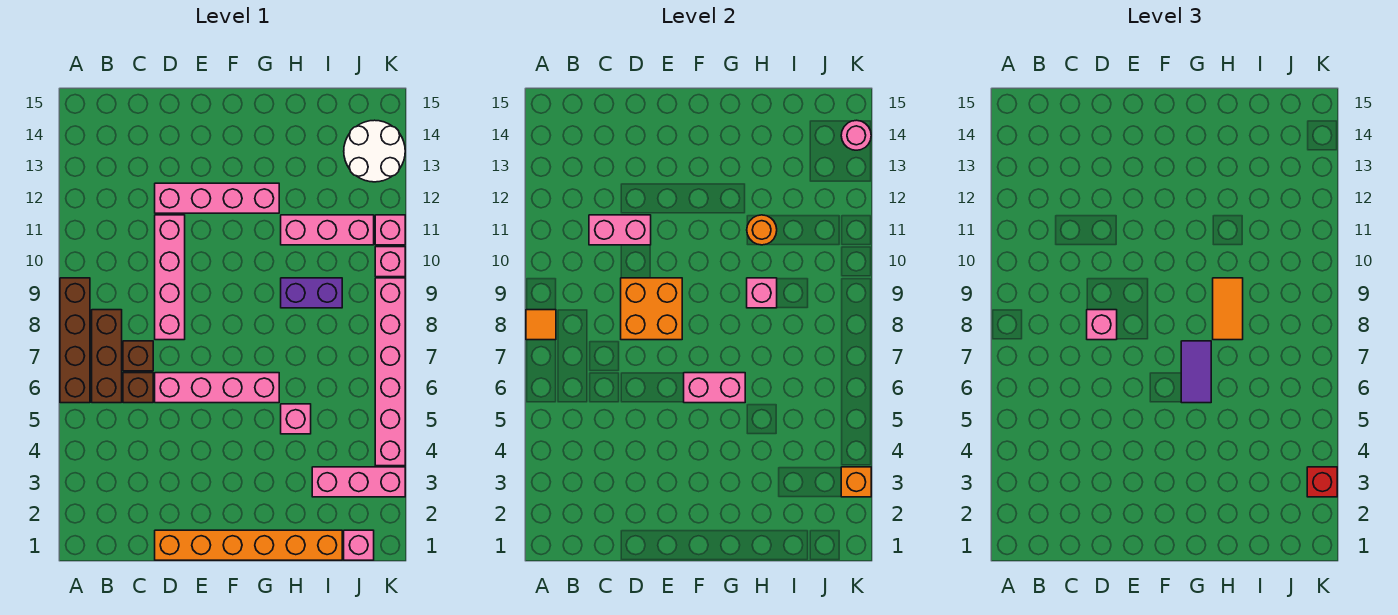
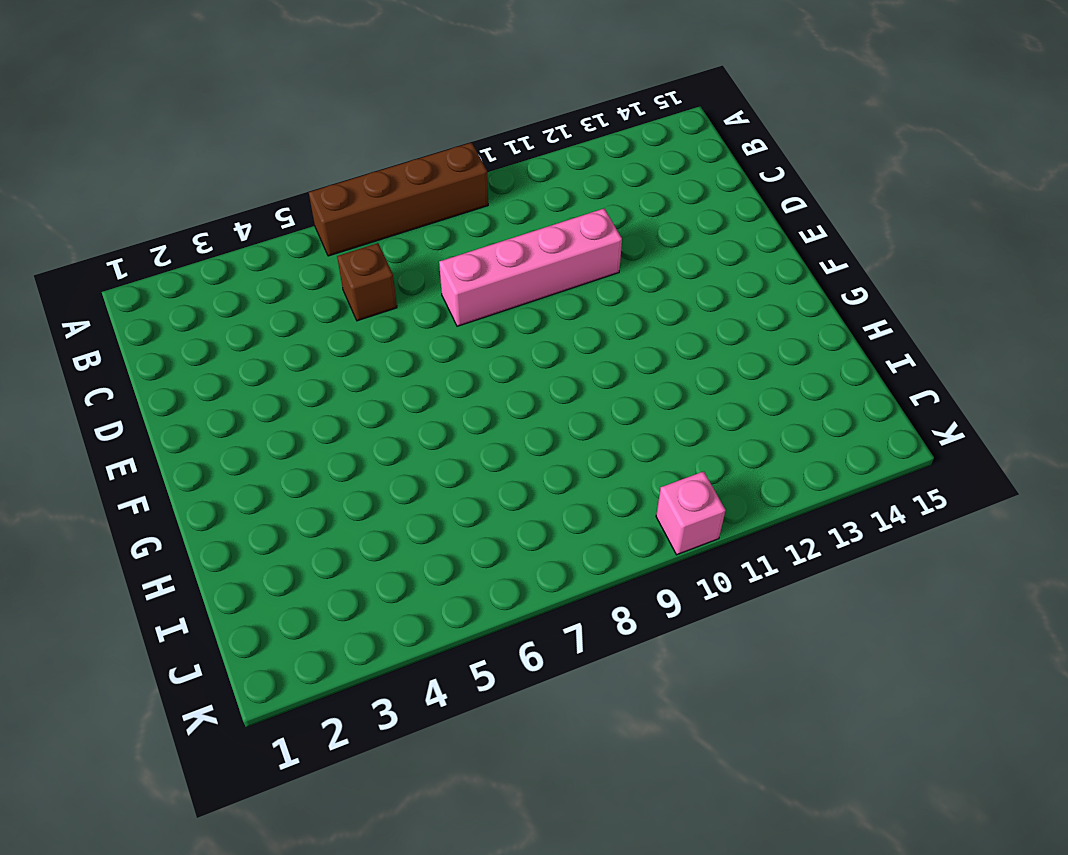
none -> brown 1x3 brick [92,310,122,403]
none -> brown 1x1 brick [123,341,153,371]
none -> orange 1x6 brick [155,530,342,560]

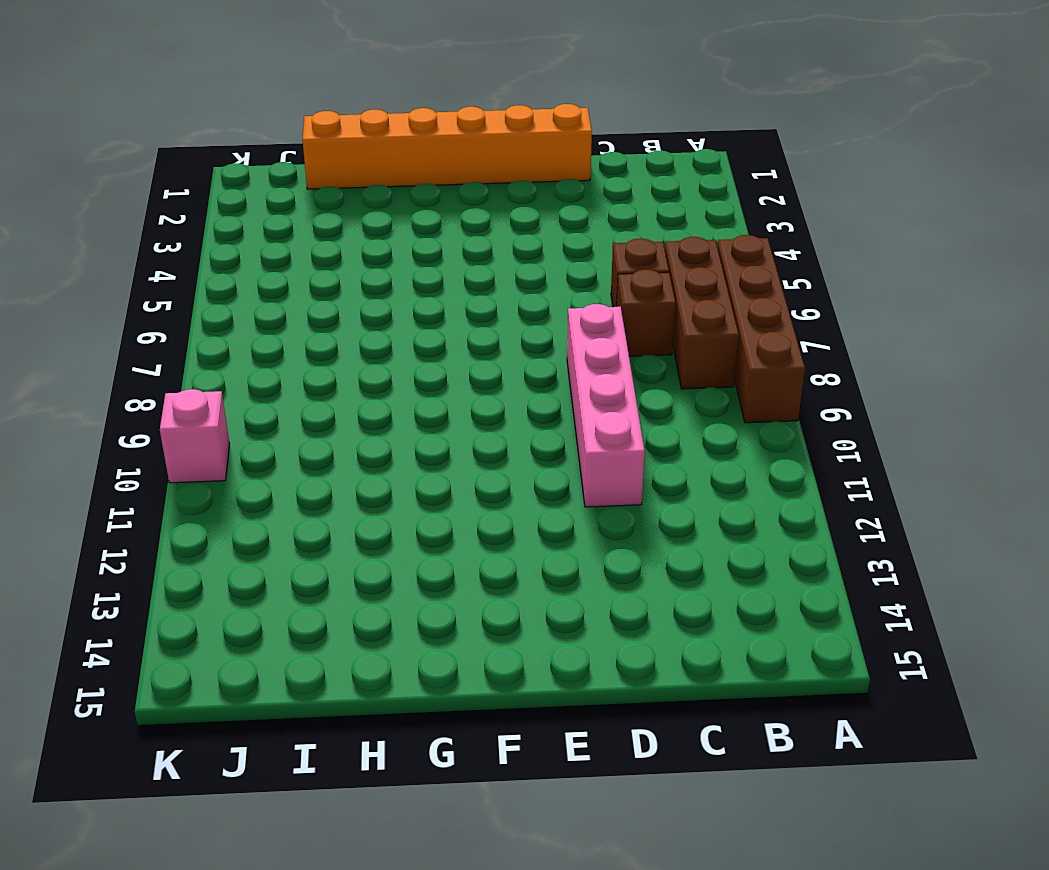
none -> pink 1x4 brick [155,373,279,403]
none -> pink 1x4 brick [155,183,279,213]
none -> pink 1x1 brick [281,404,311,434]

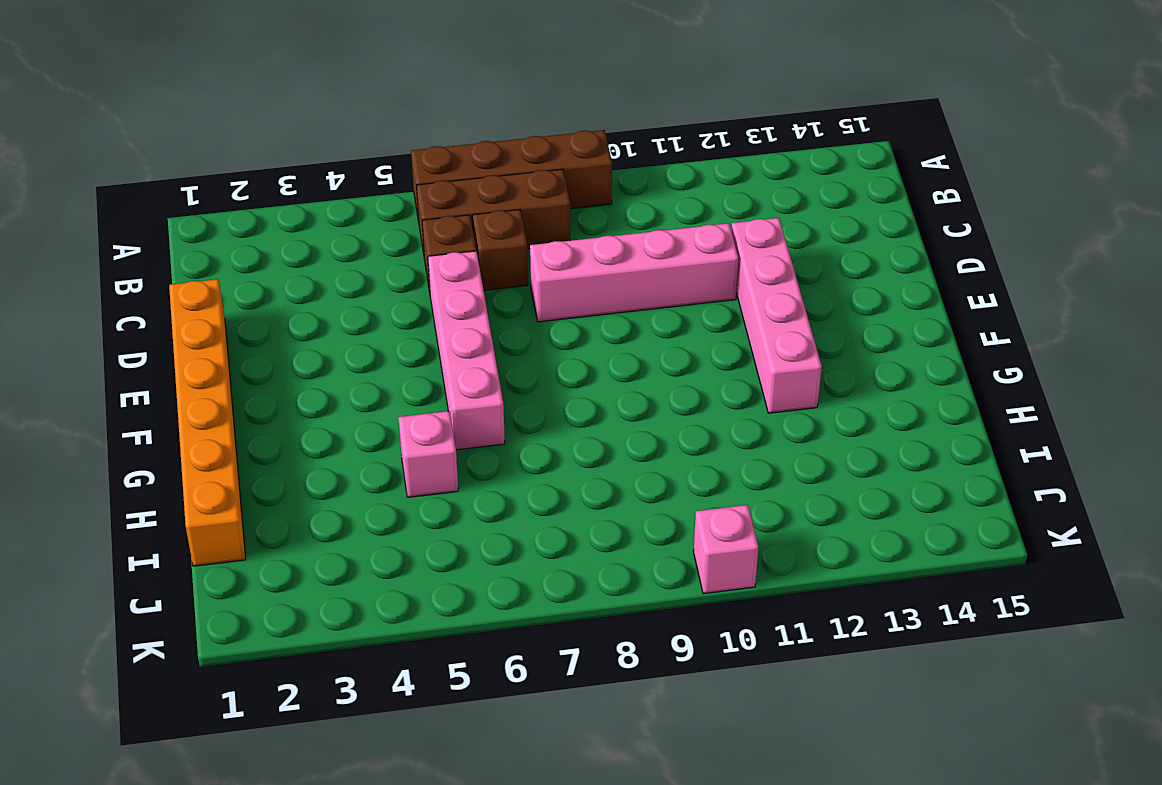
none -> purple 1x2 brick [281,278,342,308]
none -> pink 1x3 brick [281,215,374,245]
none -> pink 1x3 brick [312,467,405,497]

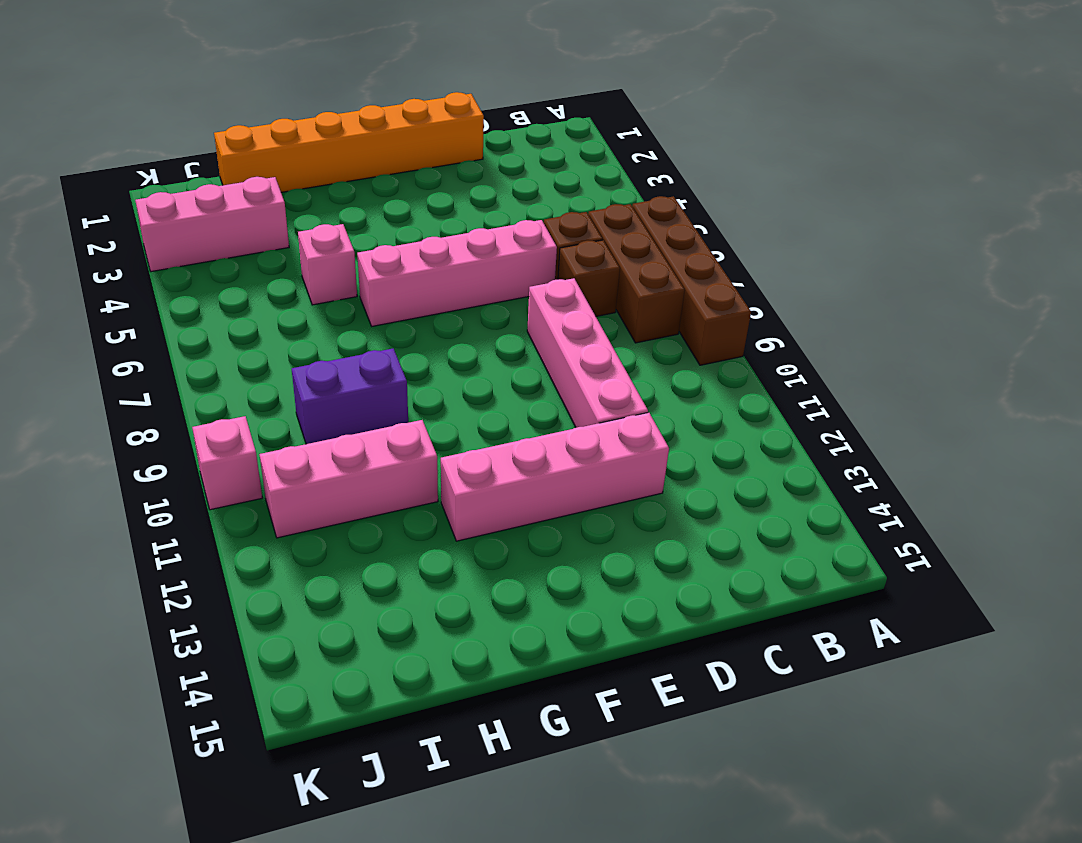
none -> pink 1x1 brick [344,530,374,560]
none -> white 2x2 round brick [344,120,405,182]
none -> pink 1x6 brick [375,278,405,466]

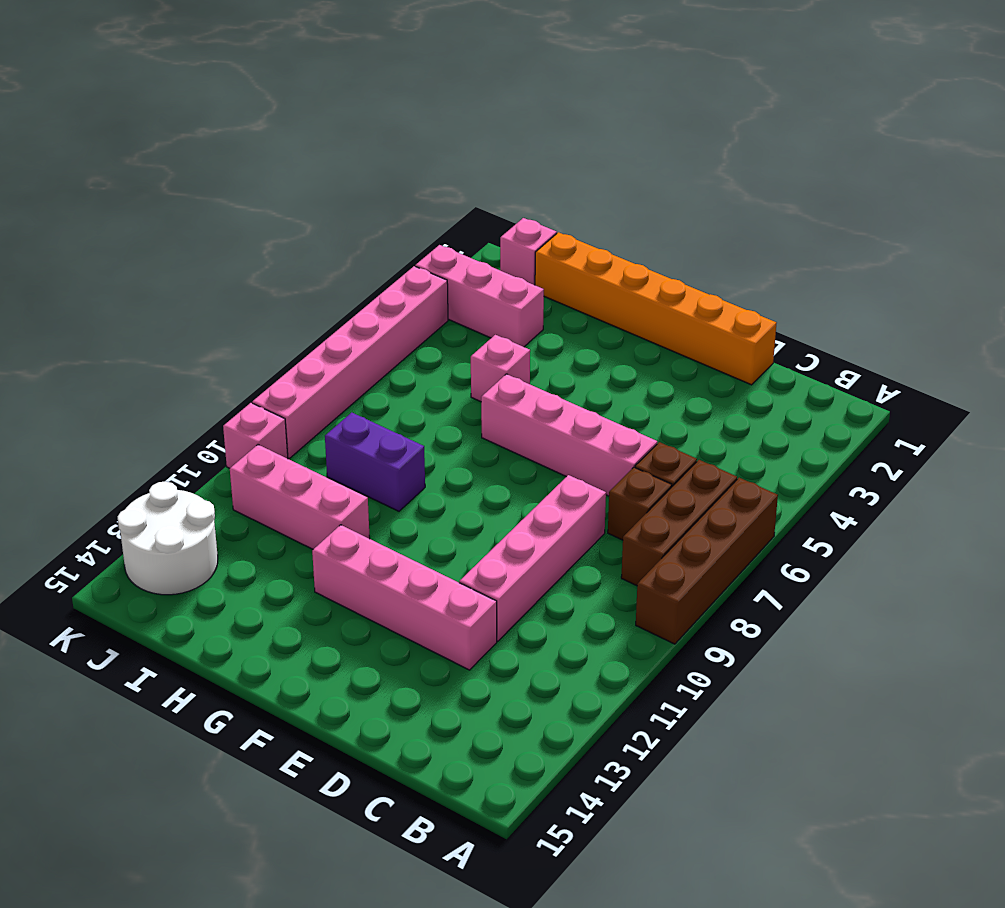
none -> pink 1x1 brick [375,215,405,245]
none -> orange 1x1 tile [526,310,556,340]
none -> pink 1x2 brick [589,215,651,245]

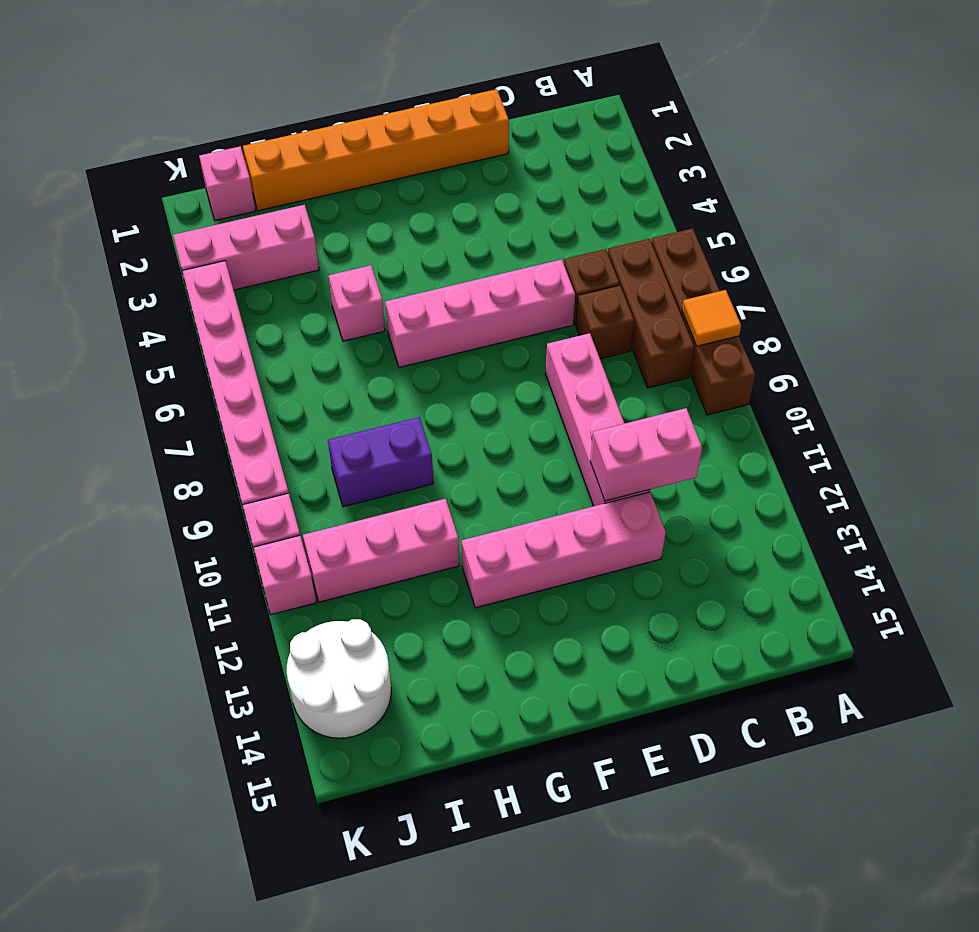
none -> orange 2x2 brick [621,278,682,340]
none -> pink 1x2 brick [684,373,745,403]
none -> pink 1x1 brick [747,278,777,308]

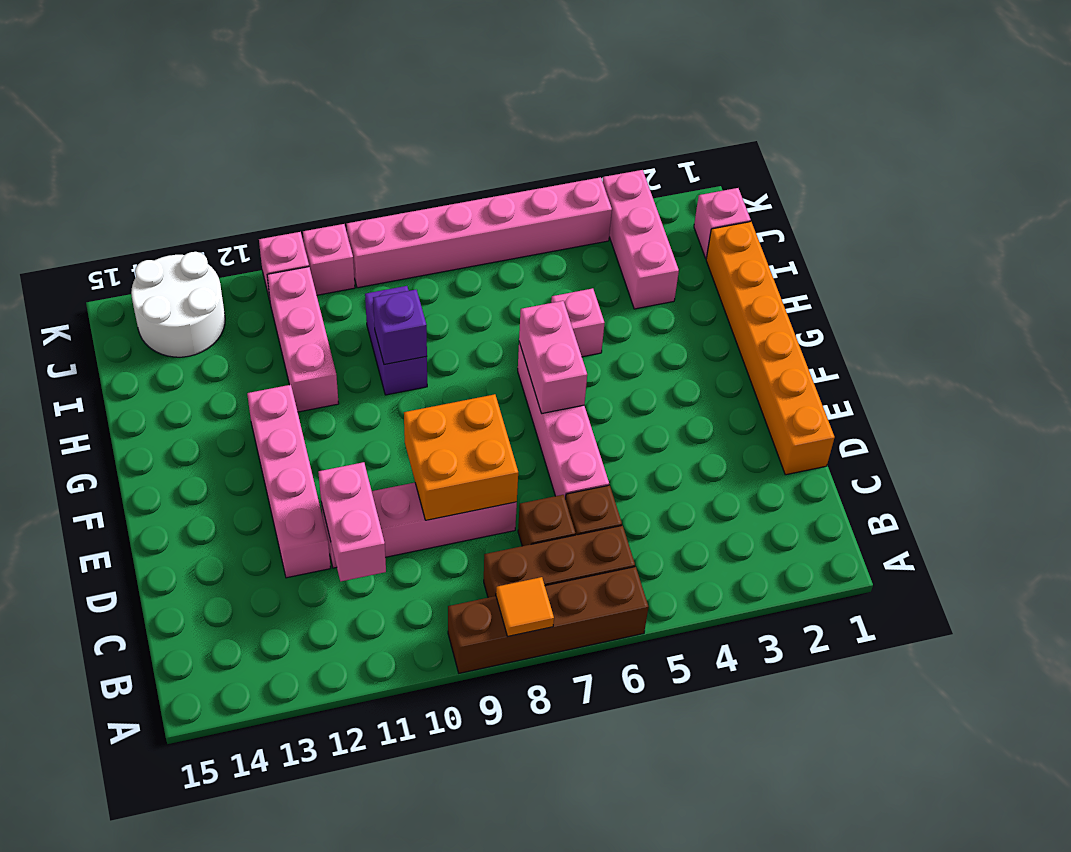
purple 1x1 brick [373,290,427,365] -> pink 1x1 brick [747,278,777,308]
none -> orange 1x1 round brick [747,215,777,245]
none -> orange 1x1 brick [841,467,871,497]
none -> pink 1x1 round brick [841,120,871,150]

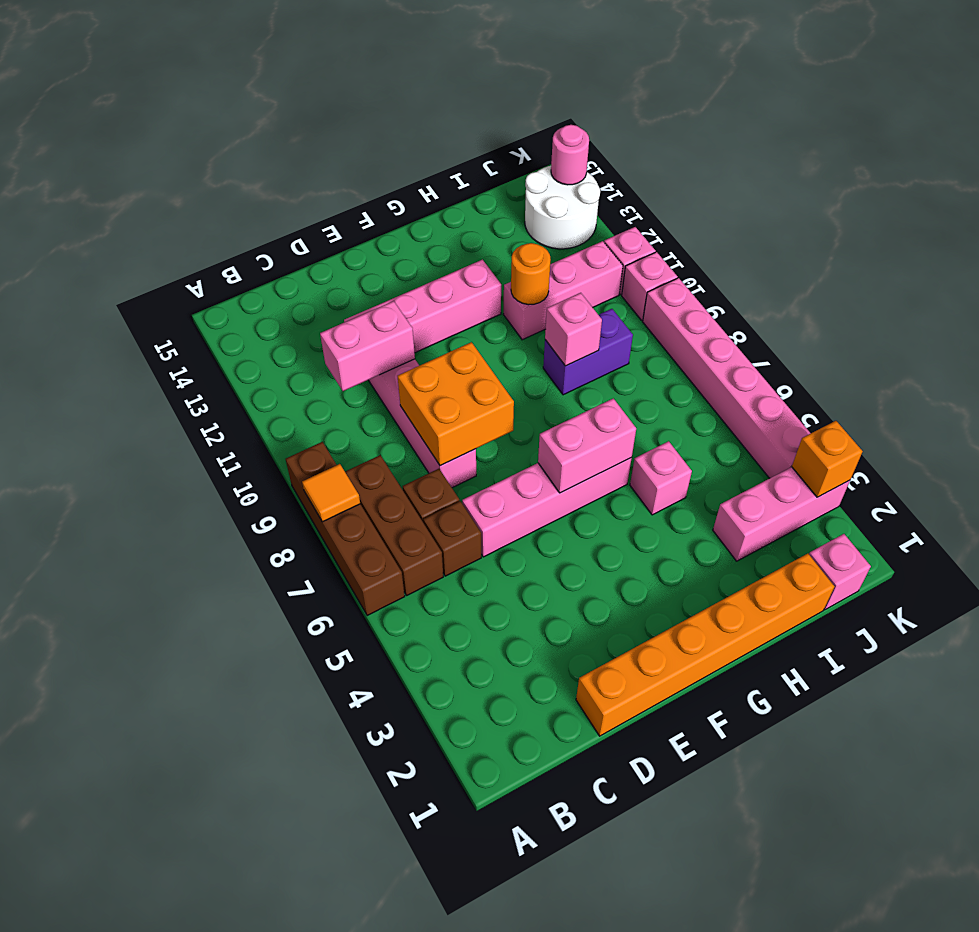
none -> pink 1x1 brick [1087,310,1117,340]
none -> purple 1x2 tile [1181,341,1211,403]
none -> orange 1x2 tile [1213,278,1243,340]

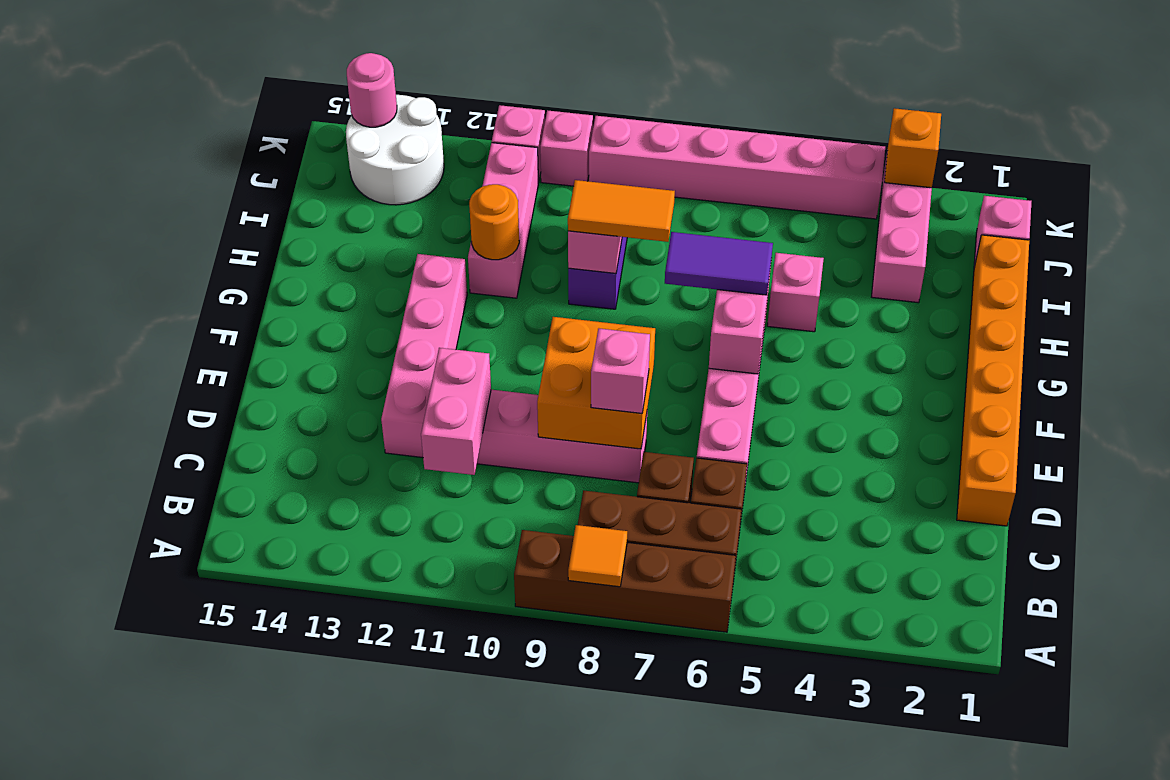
none -> red 1x1 brick [1307,467,1337,497]

